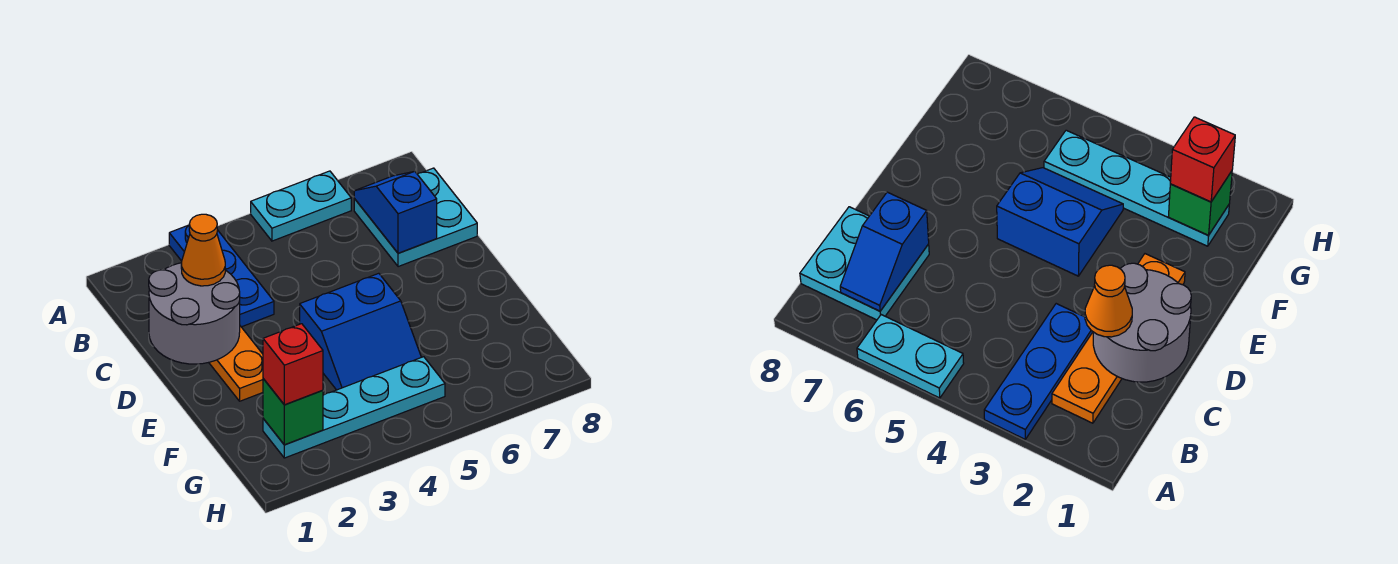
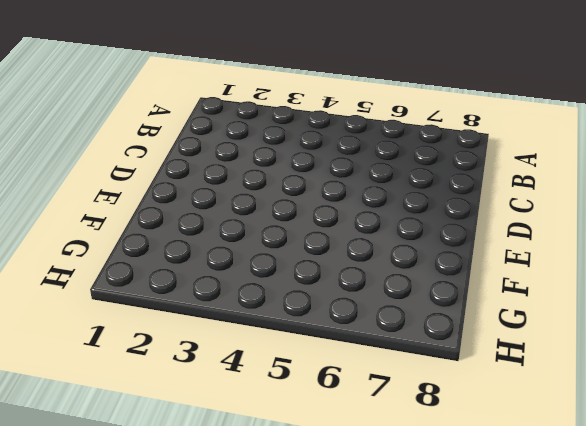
none -> blue 1x3 plate [169,225,274,327]
none -> cyan 1x2 plate [251,171,351,241]

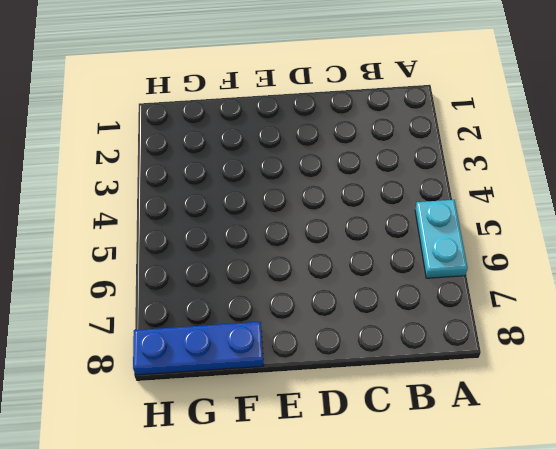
blue 1x3 plate [133,322,264,375] -> blue 1x3 plate moved to [169,225,274,327]
none -> orange 1x4 plate [209,326,263,401]
none -> cyan 2x2 plate [354,168,477,267]

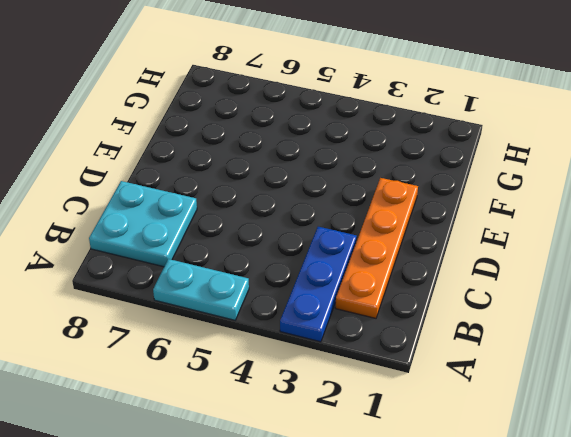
none -> blue 2x2 slope [300,273,421,390]
none -> cyan 1x4 plate [263,357,445,458]

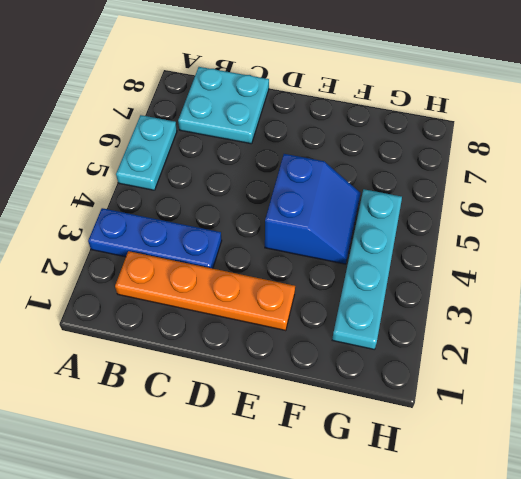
none -> blue 1x2 slope [354,171,437,253]
none -> grey 2x2 round brick [149,263,240,364]

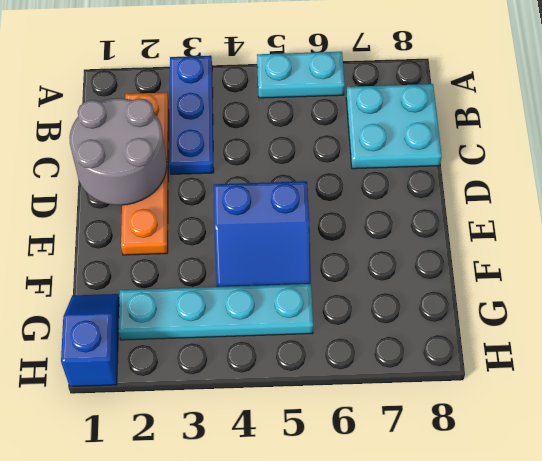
blue 1x2 slope [61,294,119,387] -> blue 1x2 slope moved to [354,171,437,253]
none -> green 1x1 brick [263,379,323,445]
none -> orange 1x1 cone [181,214,225,286]

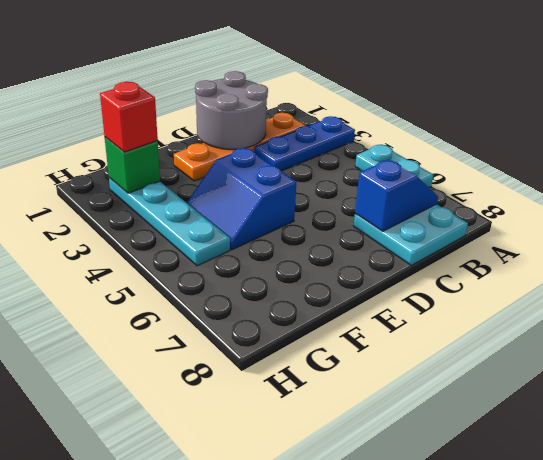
none -> orange 1x1 cone [181,214,225,286]

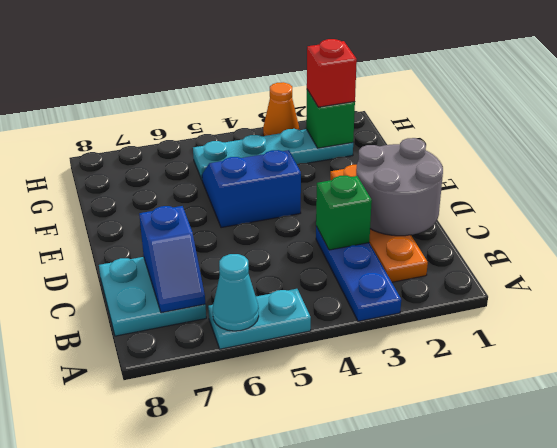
cyan 1x1 cone [213,254,259,331] -> none
green 1x1 brick [316,176,372,250] -> none
orange 1x1 cone [263,82,299,136] -> orange 1x1 cone moved to [181,214,225,286]

